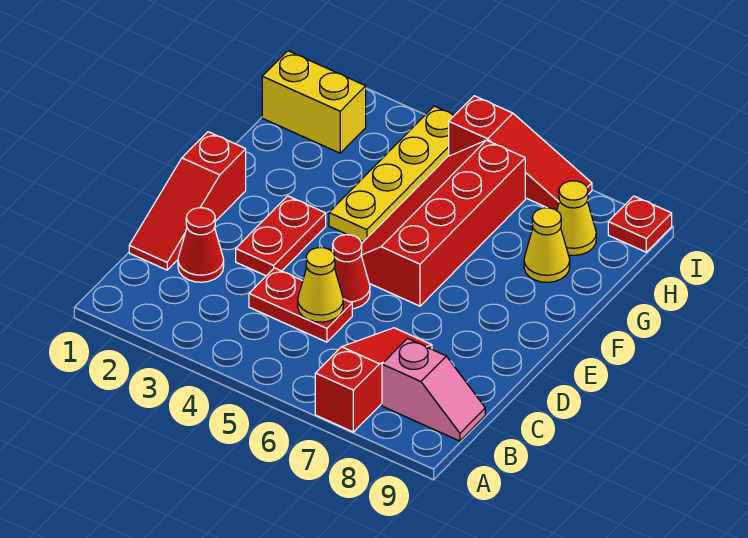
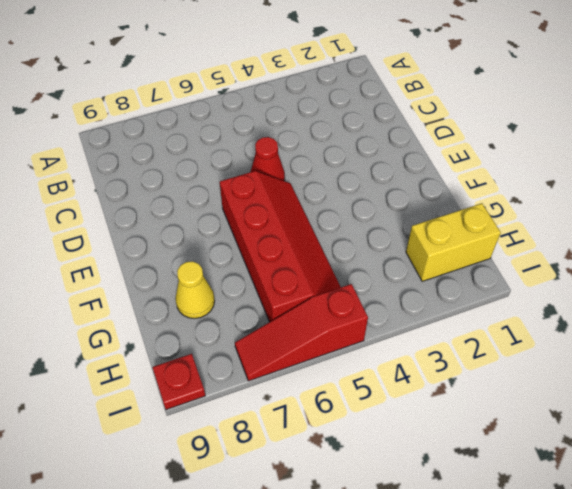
none -> red 1x3 slope [315,328,432,432]
none -> pink 1x2 slope [382,339,485,441]
none -> red 1x3 slope [129,132,246,270]

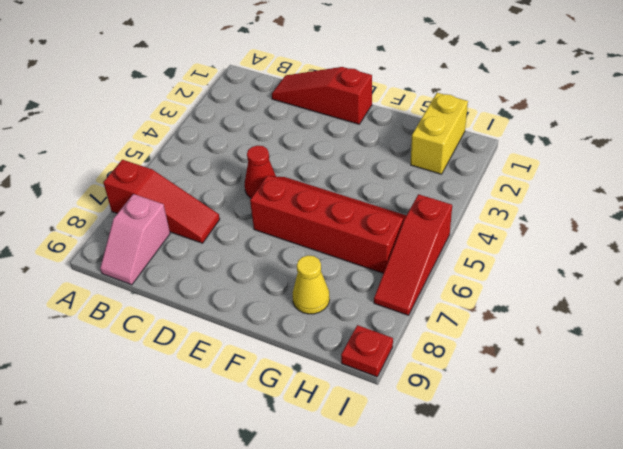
none -> red 1x1 cone [178,208,224,282]
none -> red 1x2 plate [249,268,352,342]
none -> red 1x2 plate [236,196,326,276]

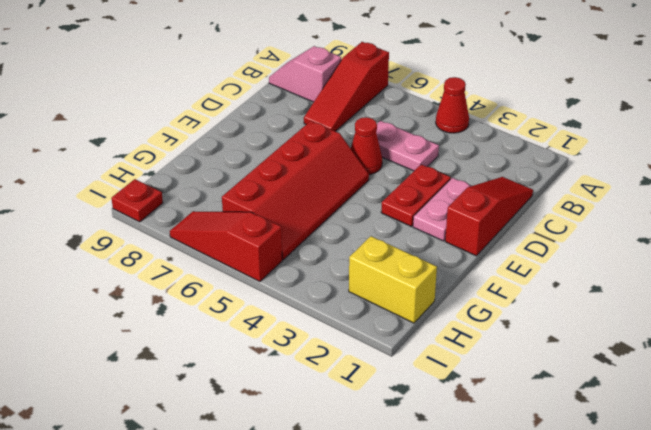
red 1x1 cone [436,77,469,133] -> red 1x1 cone moved to [178,208,224,282]
pink 1x2 plate [376,121,439,171] -> red 1x2 plate [249,268,352,342]
pink 1x2 plate [413,178,471,241] -> none
none -> yellow 1x4 plate [329,106,454,242]
none -> yellow 1x1 cone [524,208,570,282]
none -> yellow 1x1 cone [557,181,596,255]

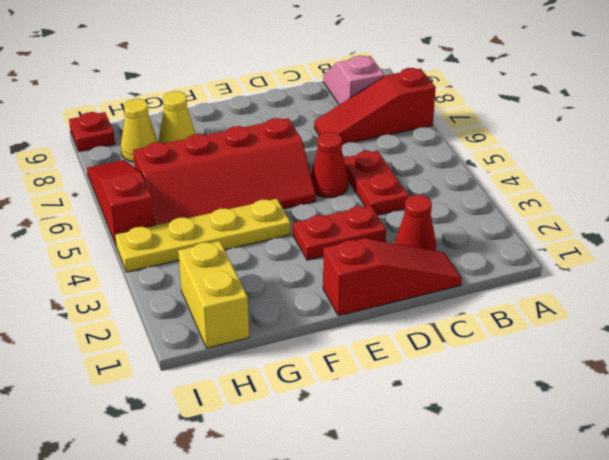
none -> yellow 1x1 cone [298,248,343,322]

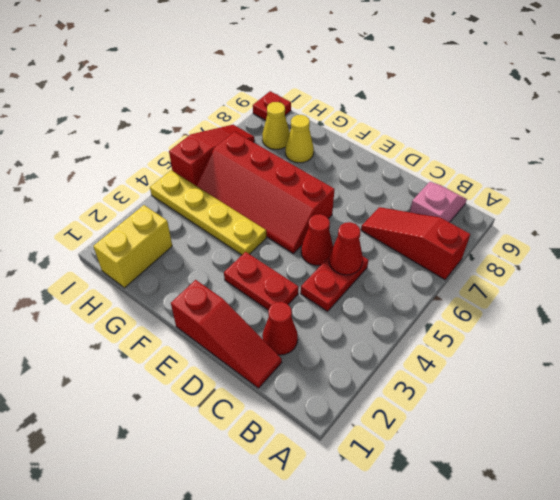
red 1x1 cone [329,222,363,275] -> yellow 1x1 cone [298,248,343,322]

